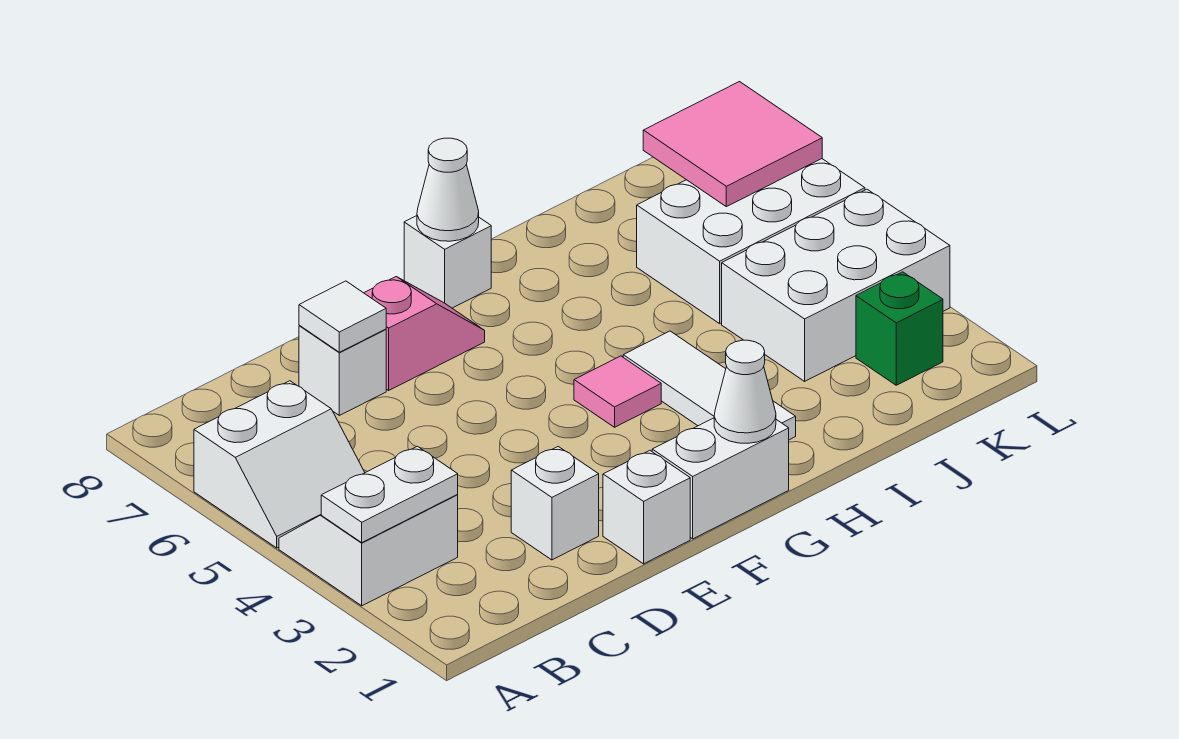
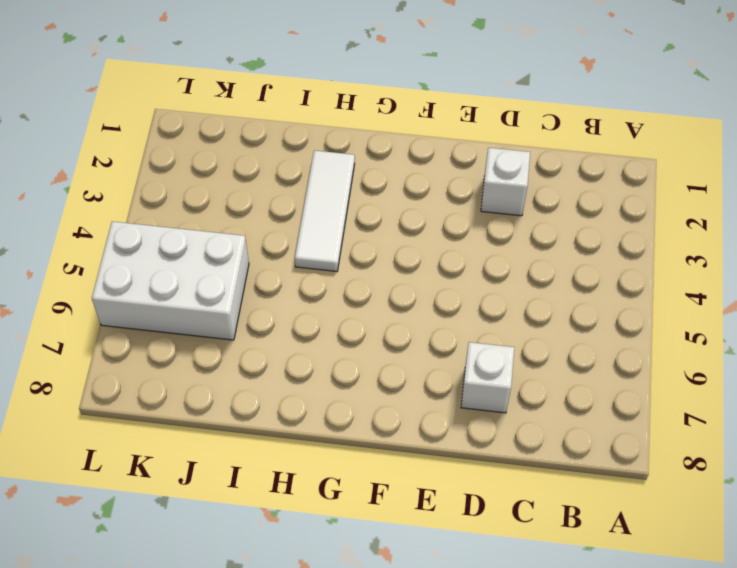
none -> white 2x2 slope [279,495,458,606]
none -> white 2x2 slope [194,381,365,548]
none -> white 1x1 brick [603,451,690,564]

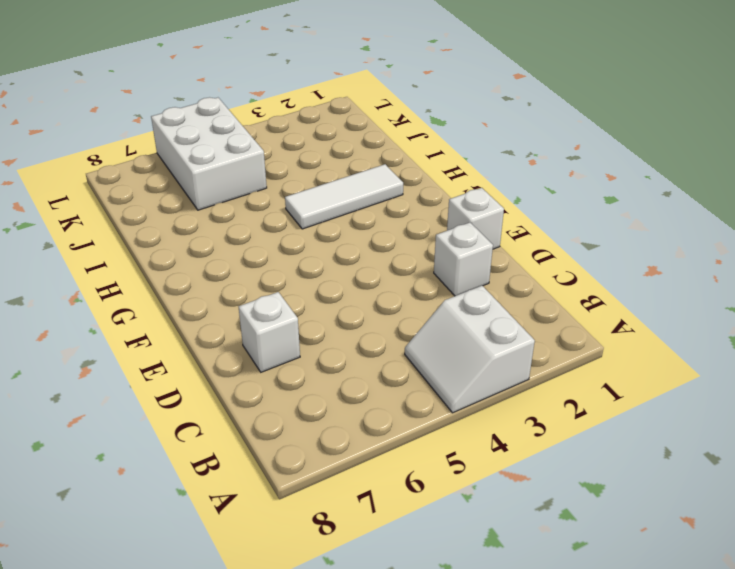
none -> white 2x2 slope [194,381,365,548]
none -> pink 1x2 slope [364,277,485,390]
none -> white 1x2 brick [652,418,789,539]

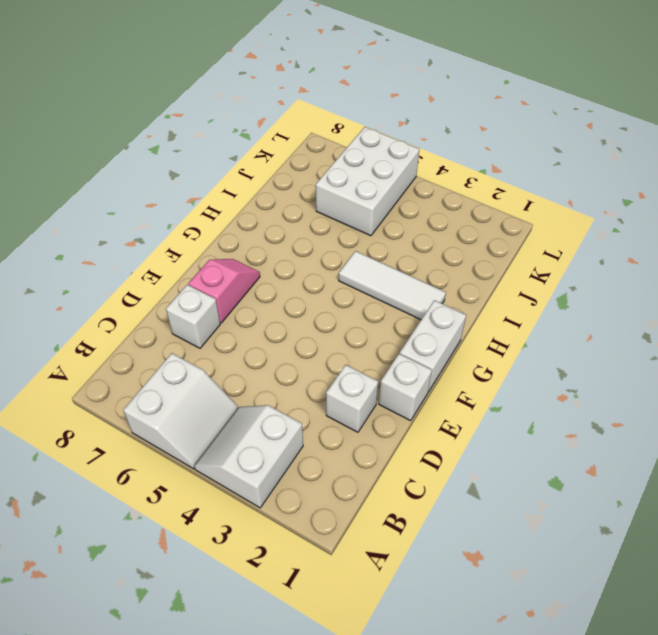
none -> pink 1x1 tile [574,356,661,427]
none -> white 1x1 brick [404,216,491,308]
none -> white 2x3 brick [722,189,950,381]

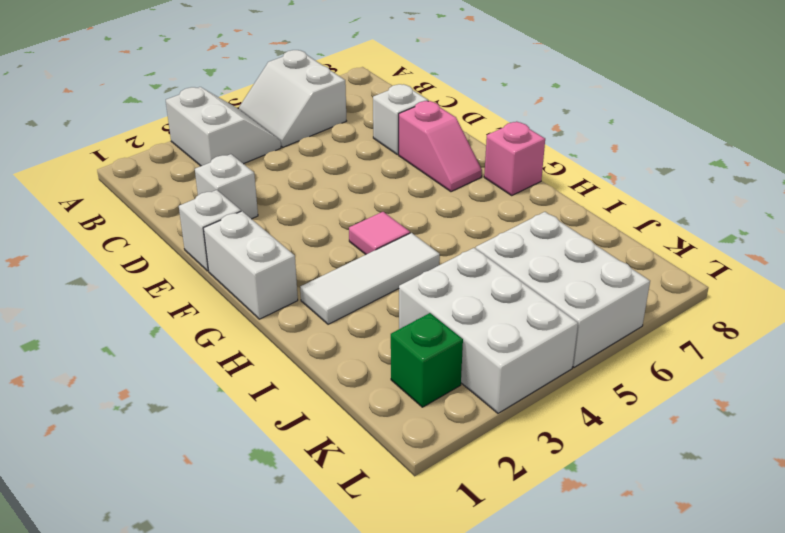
pink 1x1 brick [484,122,545,195] -> white 1x1 brick [404,216,491,308]
none -> white 1x2 plate [321,446,458,542]
none -> white 1x1 tile [299,281,386,352]
none -> white 1x1 cone [714,340,776,443]

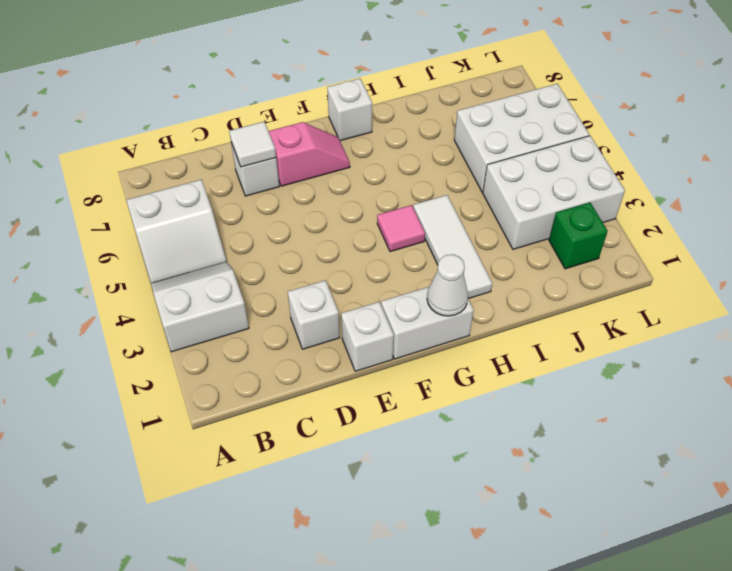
none -> white 1x2 plate [321,446,458,542]
none -> white 1x1 cone [417,138,479,241]
none -> pink 2x2 tile [643,82,822,207]

